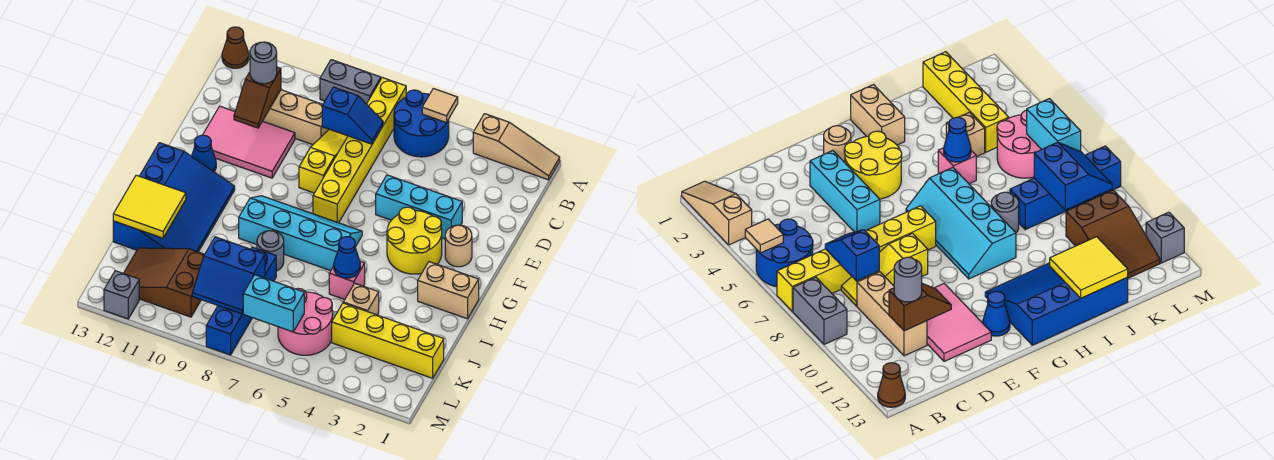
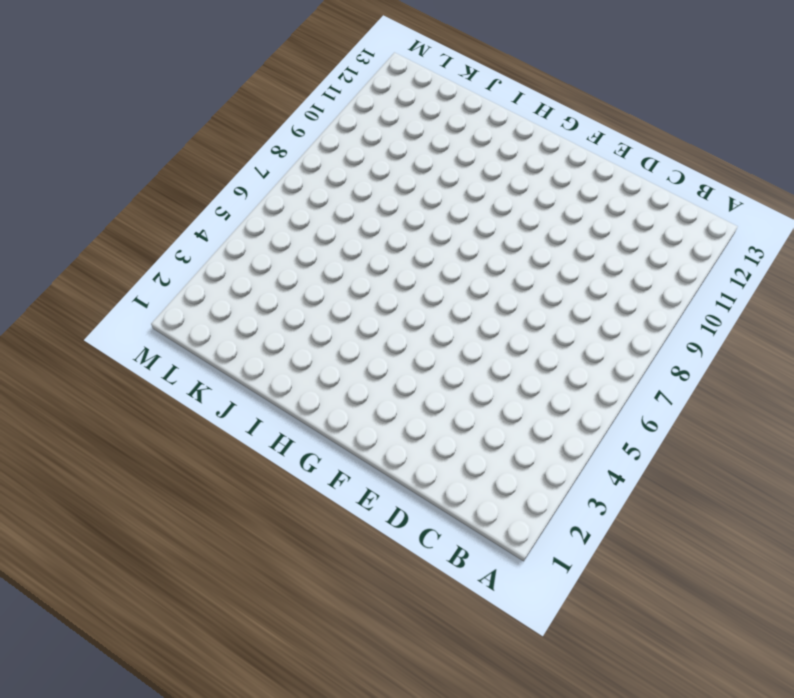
none -> tan 1x3 slope [473,114,560,180]
none -> blue 2x2 round brick [394,90,449,157]
none -> yellow 1x6 brick [313,78,406,223]
none -> grey 1x2 brick [320,60,381,104]

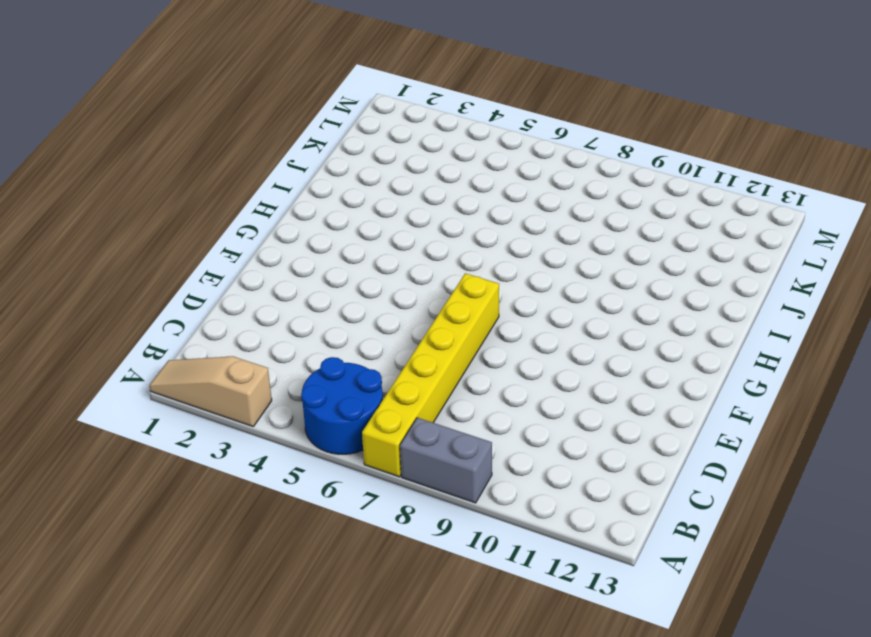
none -> brown 1x1 cone [222,27,249,68]
none -> yellow 1x3 slope [299,129,348,193]
none -> tan 1x3 brick [263,90,329,145]
none -> pink 2x3 tile [203,106,295,178]

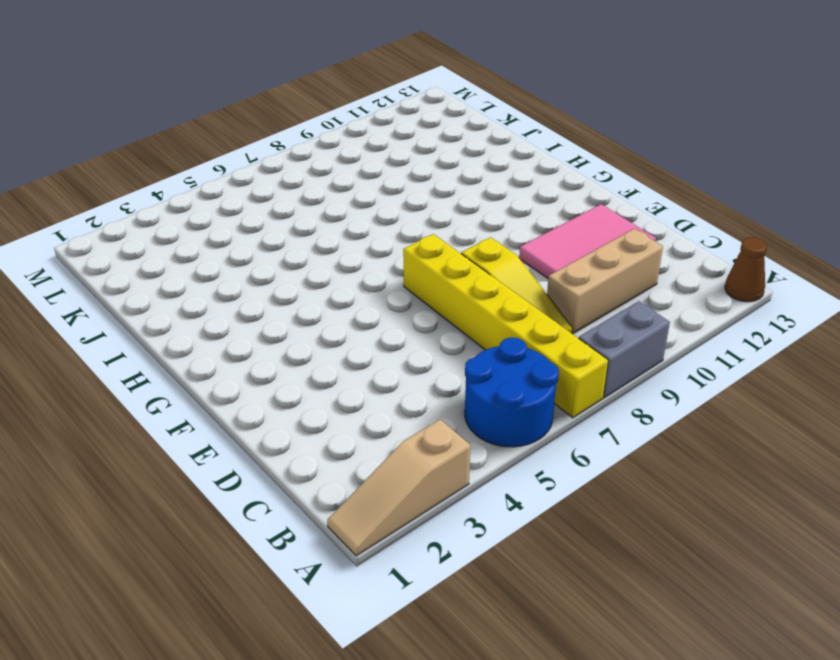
none -> cyan 1x3 brick [376,175,462,239]
none -> tan 1x1 round brick [445,225,472,267]
none -> yellow 2x2 round brick [387,207,442,274]
none -> blue 1x1 cone [192,135,216,172]

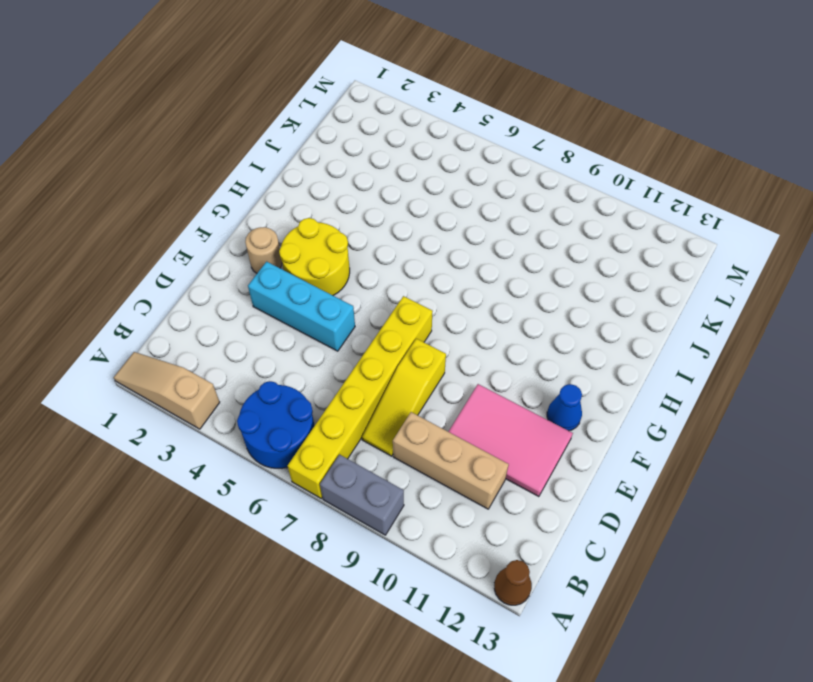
none -> cyan 2x4 slope [239,196,362,271]
none -> blue 3x4 slope [113,143,235,252]
none -> tan 1x2 brick [418,262,479,319]
none -> pink 1x1 brick [329,261,365,299]

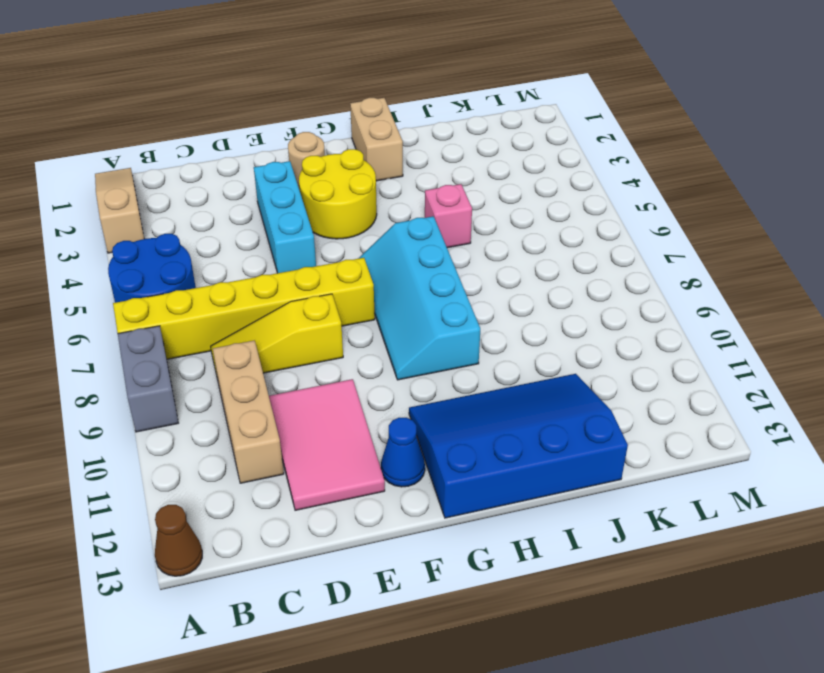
none -> grey 1x1 round brick [257,231,284,271]
none -> tan 1x1 brick [343,283,379,315]
none -> blue 1x4 brick [206,247,276,355]
none -> yellow 1x4 brick [332,303,444,378]

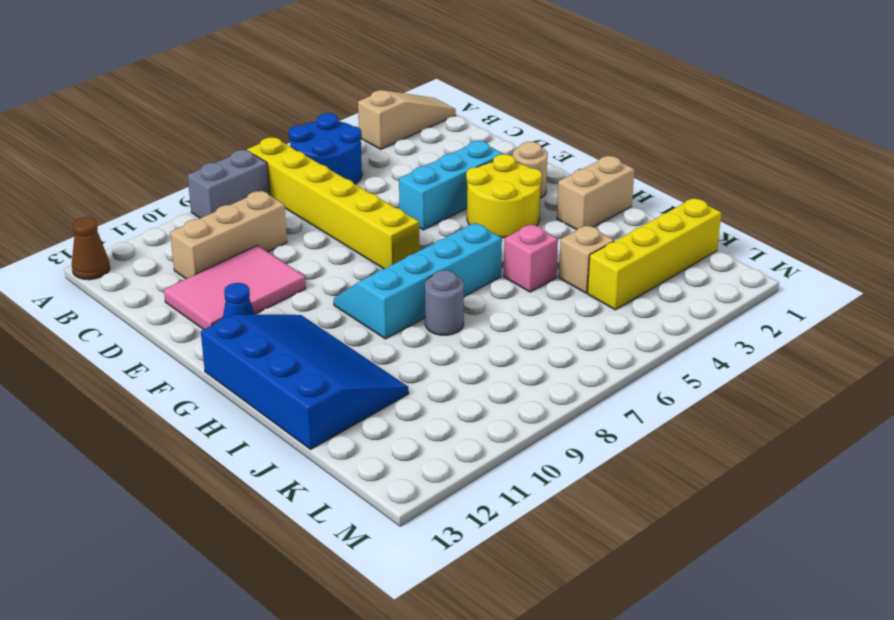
none -> yellow 1x3 slope [299,129,348,193]
none -> blue 1x4 brick [206,247,276,355]
none -> pink 2x2 round brick [278,288,333,355]
none -> brown 2x3 slope [124,248,205,317]

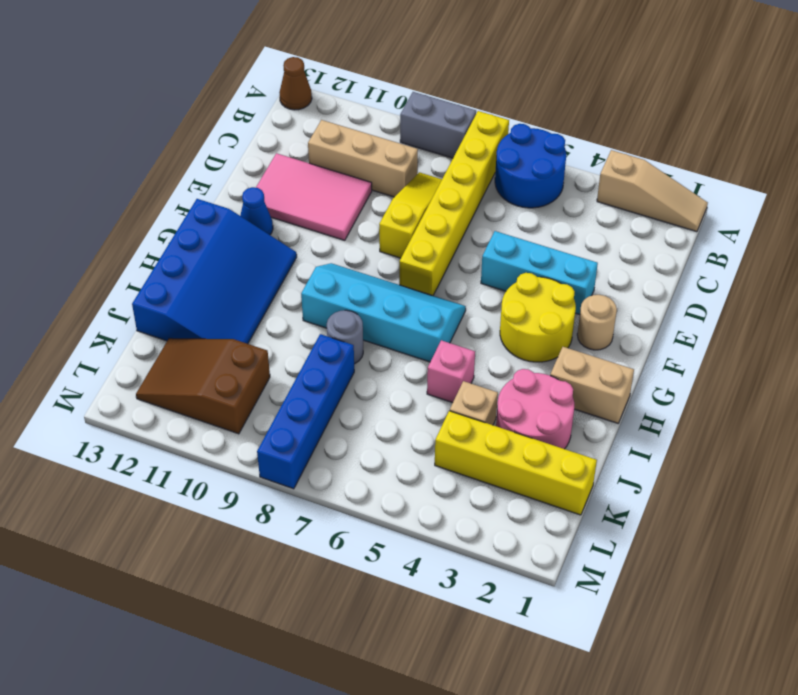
pink 2x2 round brick [496,369,574,449] -> pink 2x2 round brick moved to [278,288,333,355]
none -> grey 1x1 brick [104,271,139,319]
none -> tan 1x1 tile [422,88,458,123]
none -> blue 1x2 slope [322,87,383,144]
none -> brown 1x2 slope [234,67,281,128]

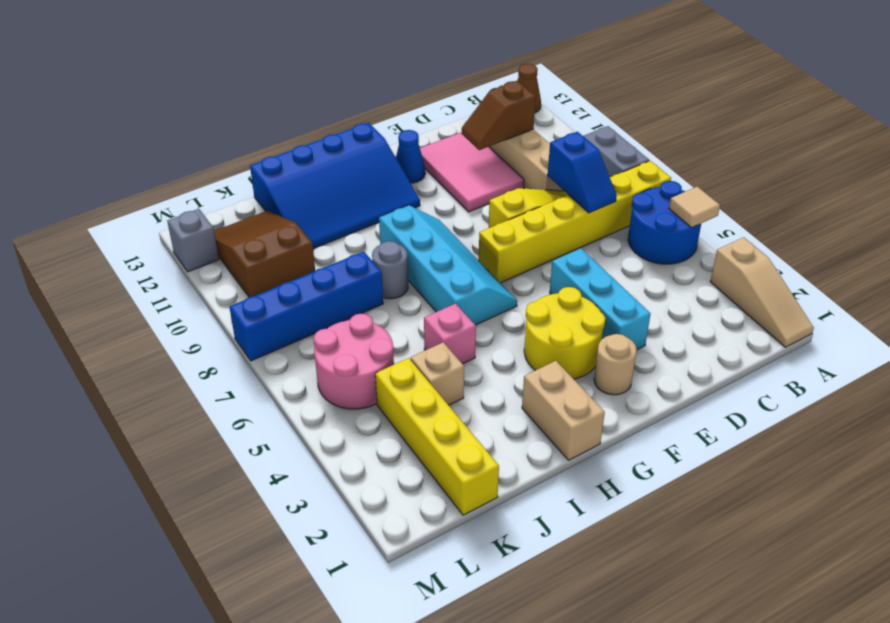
none -> blue 1x1 cone [334,237,360,278]
none -> yellow 2x2 tile [113,175,186,238]
none -> blue 2x2 slope [192,237,265,314]
none -> cyan 1x2 brick [243,275,304,332]

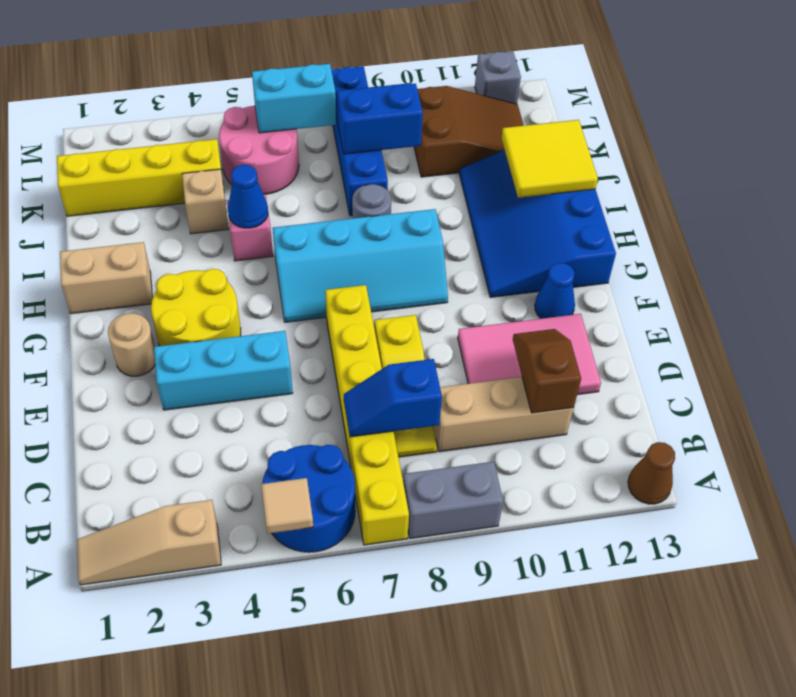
none -> grey 1x1 round brick [250,42,277,84]

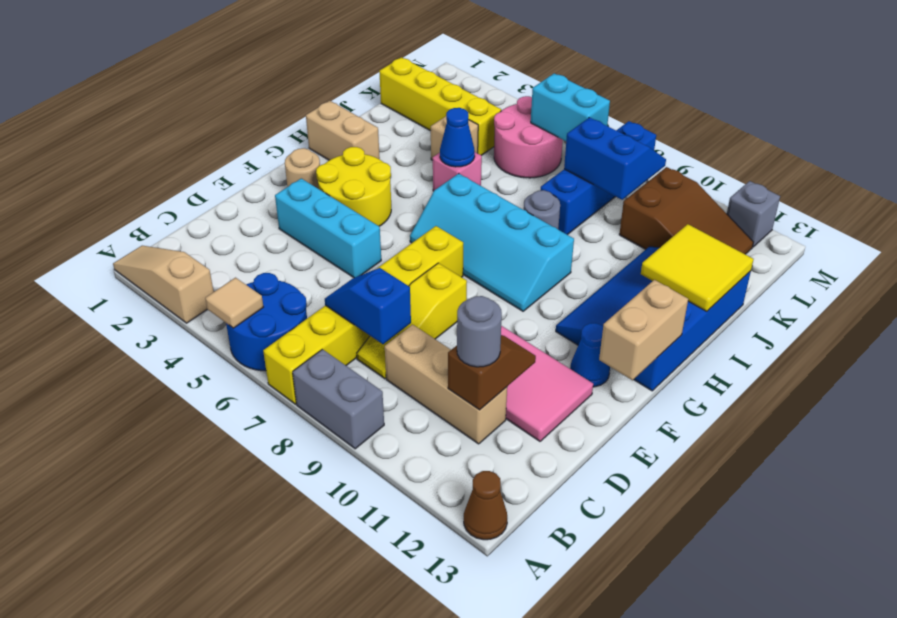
tan 1x2 brick [599,280,688,380] -> none

